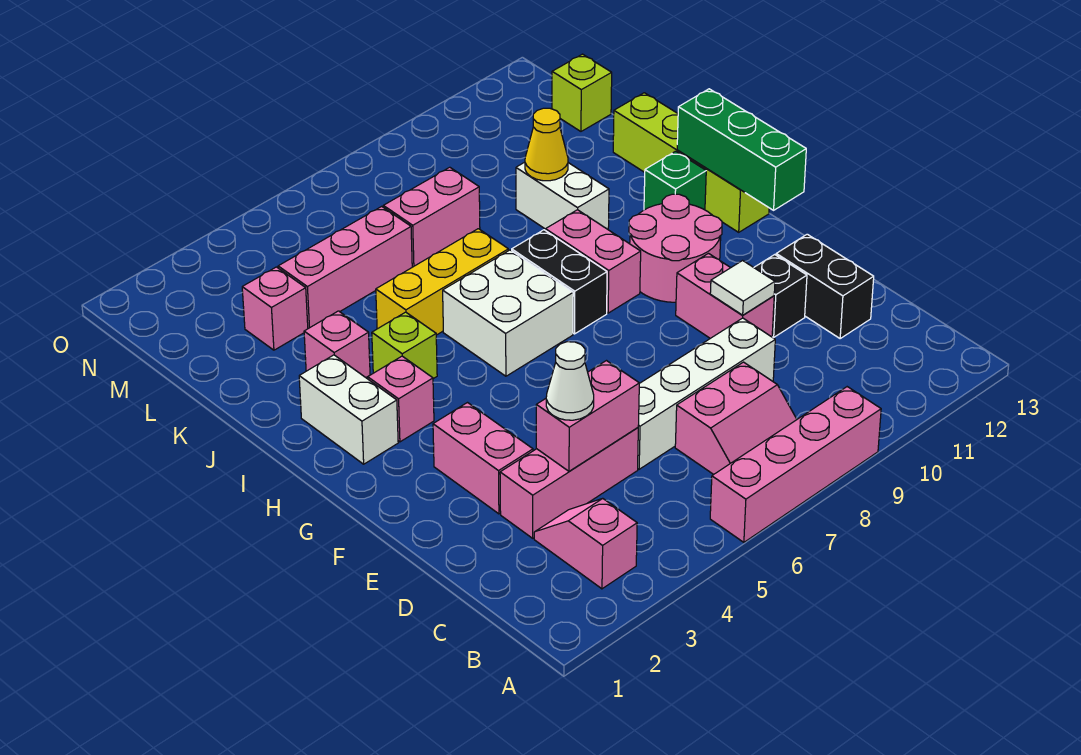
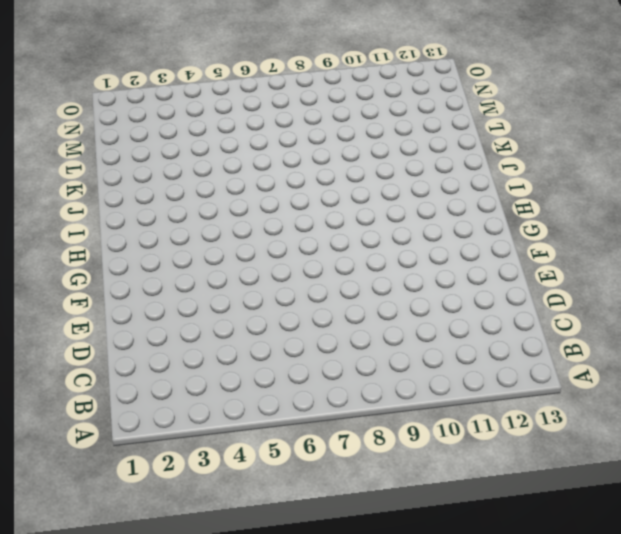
none -> pink 1x4 brick [710,387,881,542]
none -> pink 1x2 slope [534,498,637,589]
none -> pink 2x2 slope [675,362,797,474]
none -> pink 1x3 brick [500,428,638,538]

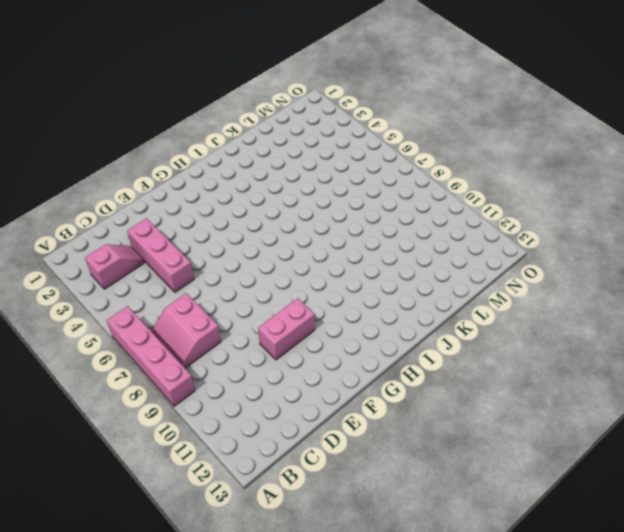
none -> white 1x4 brick [638,318,775,469]
none -> black 1x2 brick [776,234,874,338]
none -> pink 1x2 brick [433,403,533,514]
none -> black 1x1 brick [754,255,807,337]

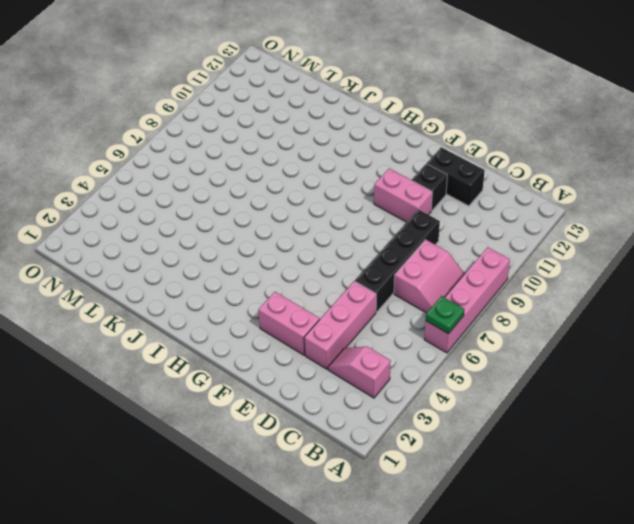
green 1x1 plate [426,296,464,334] -> none
black 1x4 brick [355,209,440,312] -> white 1x4 brick [638,318,775,469]
none -> pink 2x2 round brick [629,194,722,302]
none -> white 1x2 brick [299,355,398,464]
none -> pink 1x1 brick [368,356,434,442]
none -> white 2x2 brick [443,250,573,376]

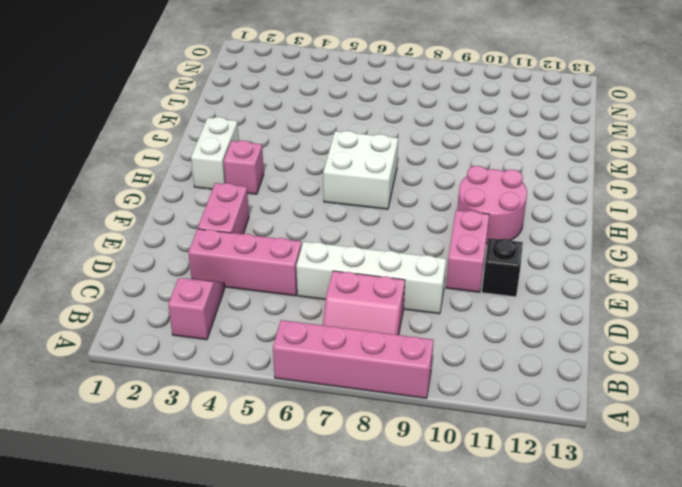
none -> black 1x2 brick [776,234,874,338]
none -> black 1x2 brick [512,230,607,334]
none -> pink 1x2 brick [546,210,641,313]
none -> lime 1x4 brick [613,93,769,232]

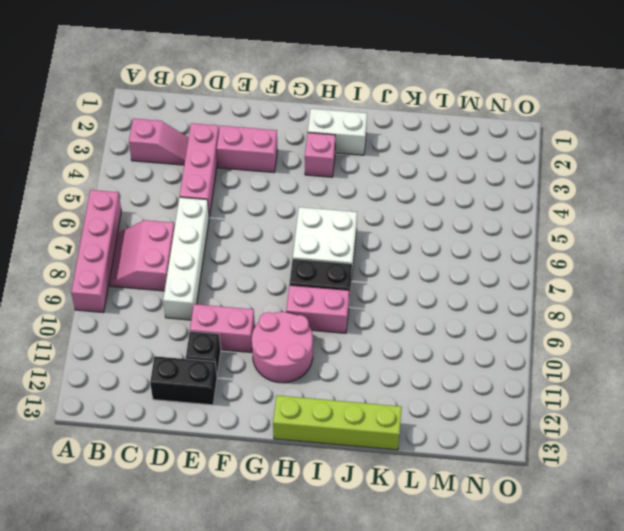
none -> lime 1x1 brick [372,312,437,379]
none -> green 1x1 brick [644,151,706,210]
none -> pink 1x1 brick [304,311,370,377]
none -> yellow 1x3 brick [376,229,509,335]

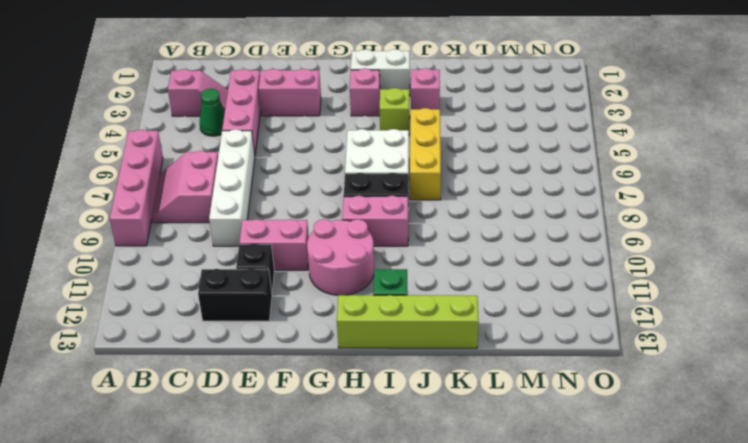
green 1x1 cone [200,89,225,136] -> none
none -> white 1x2 brick [516,162,609,229]
none -> pink 1x1 brick [242,267,308,350]
none -> pink 1x3 brick [278,206,412,329]
none -> pink 1x2 brick [383,167,480,267]

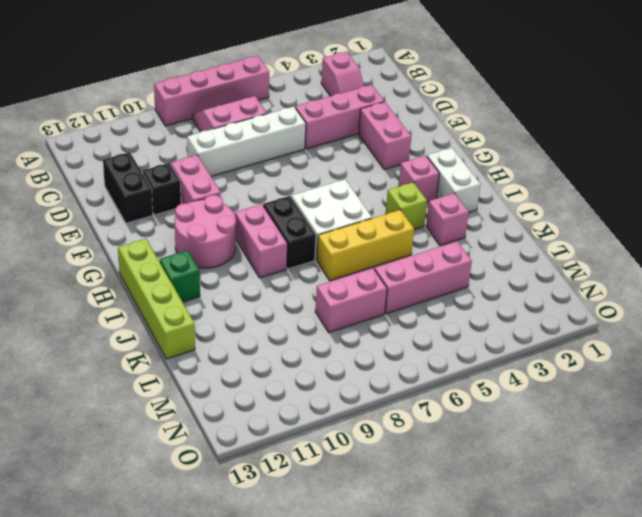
none -> white 1x2 brick [516,162,609,229]
none -> pink 1x1 brick [242,267,308,350]
none -> lime 1x1 brick [552,54,612,131]
none -> pink 1x2 brick [536,361,639,471]

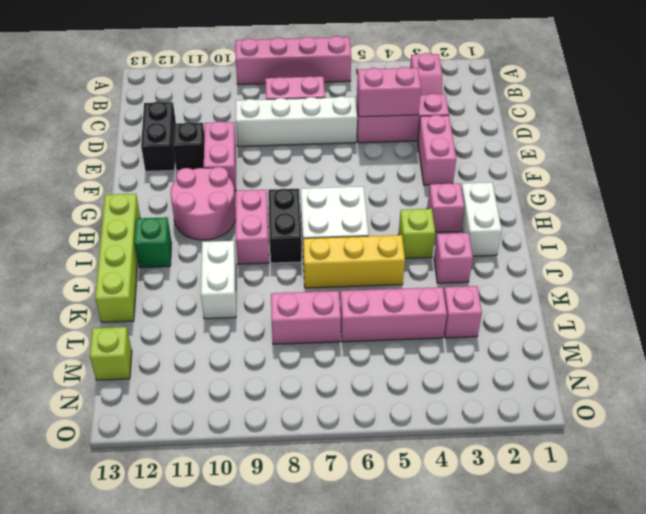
none -> white 1x1 tile [710,261,775,315]
none -> green 1x3 brick [677,89,806,210]
none -> yellow 1x1 cone [525,108,568,181]
none -> white 1x1 cone [546,342,594,420]

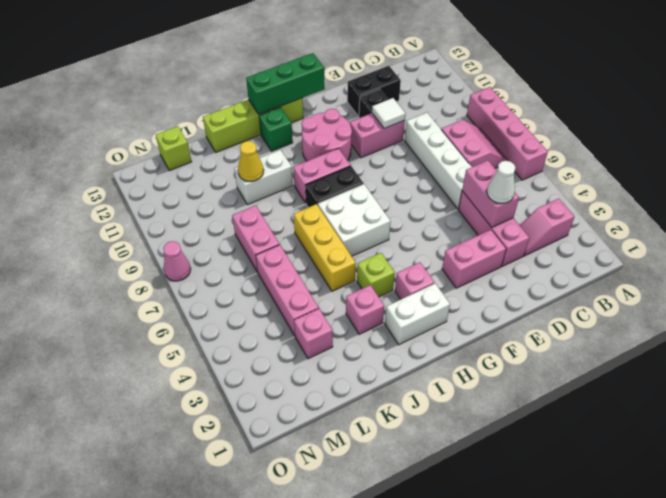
pink 1x1 cone [163,241,191,281] -> none

